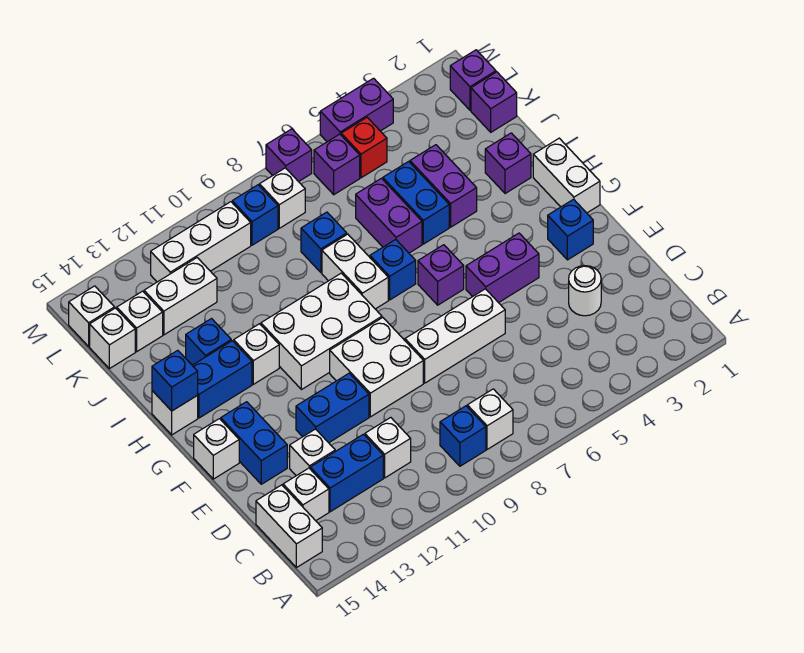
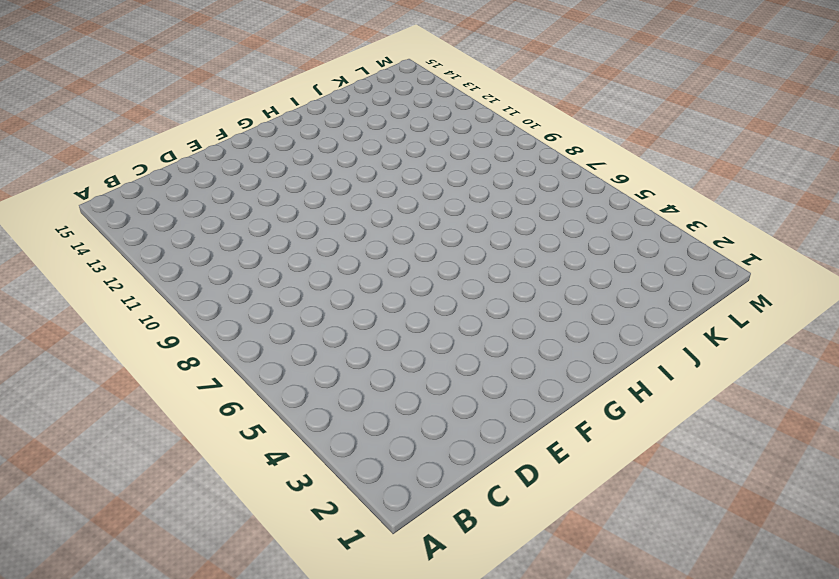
none -> white 1x1 brick [467,389,513,449]
none -> blue 1x1 brick [440,406,486,466]
none -> white 1x2 brick [256,485,322,568]
none -> white 1x1 brick [365,417,411,478]

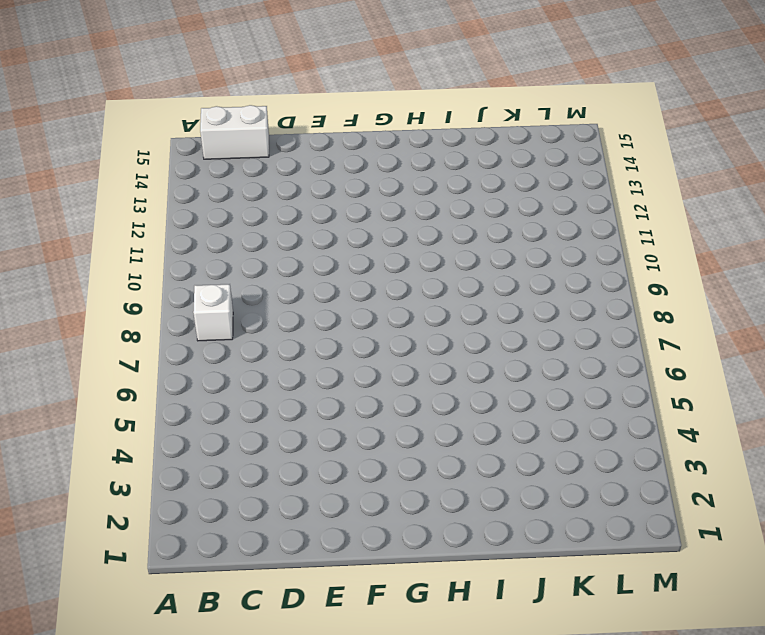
none -> blue 1x1 brick [440,406,486,466]
none -> white 1x1 brick [365,417,411,478]
none -> blue 1x2 brick [310,434,383,512]
none -> white 1x1 brick [283,468,329,521]

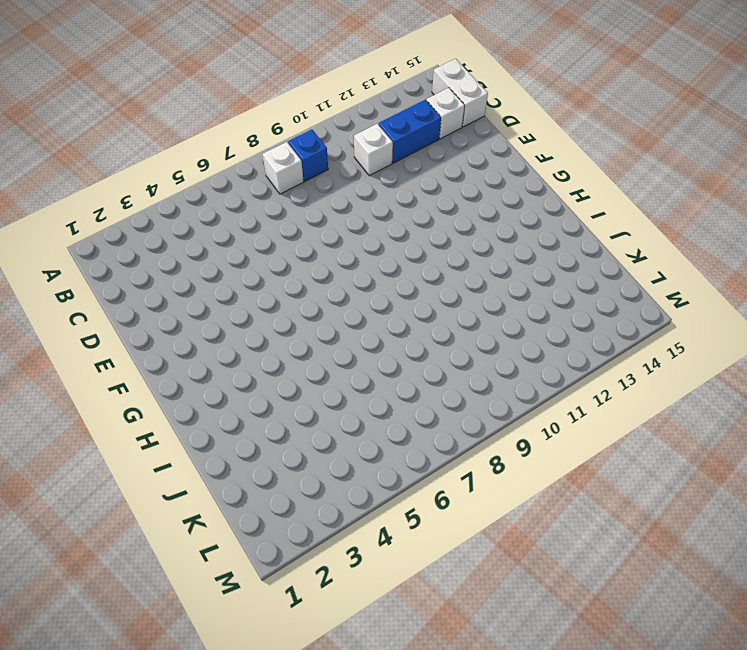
none -> white 1x1 round brick [569,266,601,316]
none -> white 1x1 brick [290,429,335,476]
none -> white 1x3 brick [405,289,505,383]
none -> white 2x2 brick [330,318,423,417]

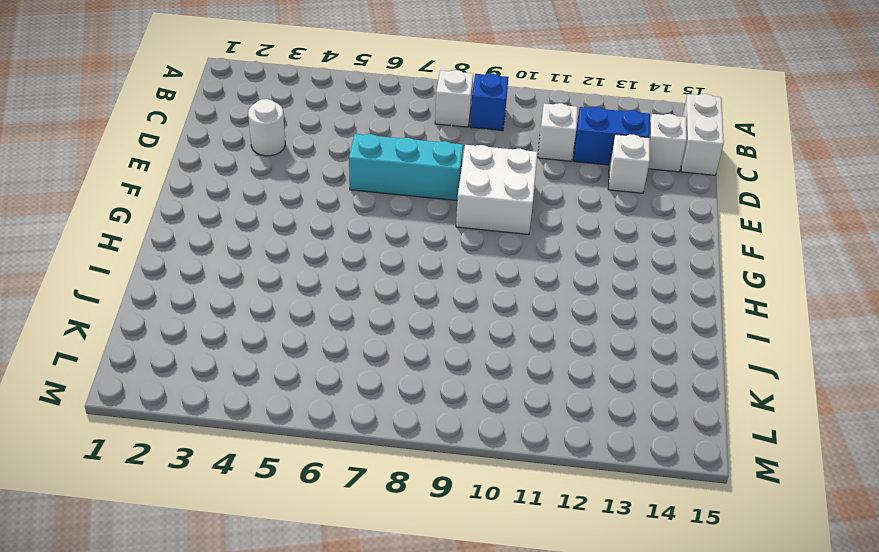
cyan 1x3 brick [349,134,463,201] -> white 1x3 brick [405,289,505,383]
none -> blue 1x2 brick [296,373,369,443]
none -> blue 1x2 brick [221,402,287,484]
none -> blue 1x1 brick [548,199,593,260]
none -> purple 1x2 brick [466,233,539,303]

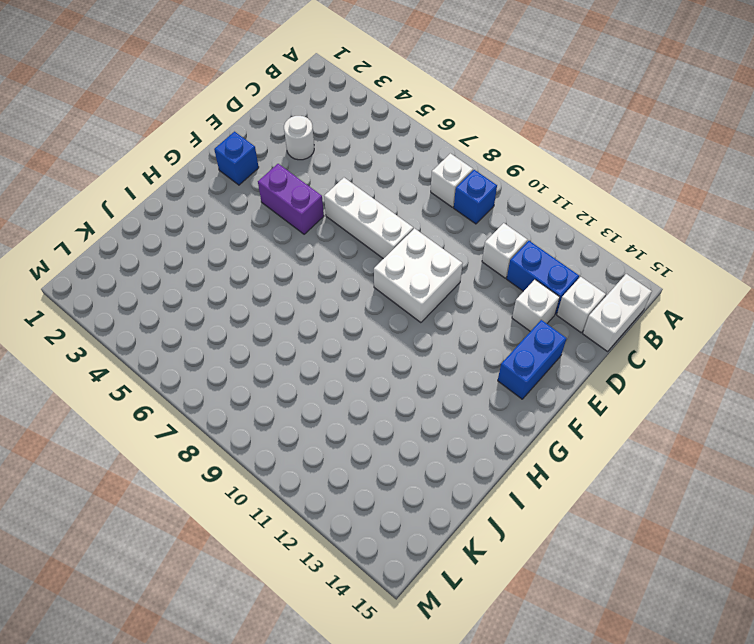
none -> blue 1x2 brick [296,373,369,443]
none -> white 1x1 brick [194,419,239,479]
none -> white 1x2 brick [533,138,600,213]
none -> purple 1x1 brick [418,245,464,305]

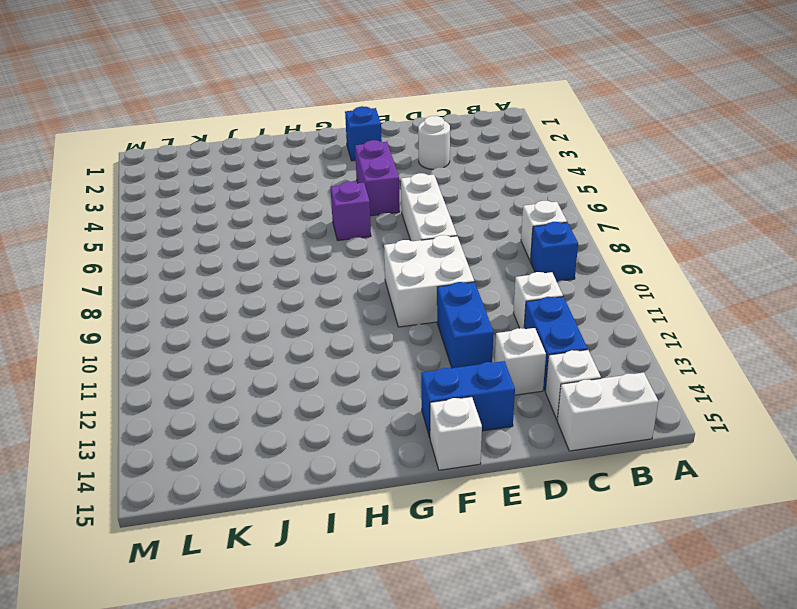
none -> white 1x2 brick [533,138,600,213]
none -> white 2x3 brick [261,273,382,390]
none -> blue 1x1 brick [370,239,416,300]
none -> white 1x2 brick [322,234,388,309]

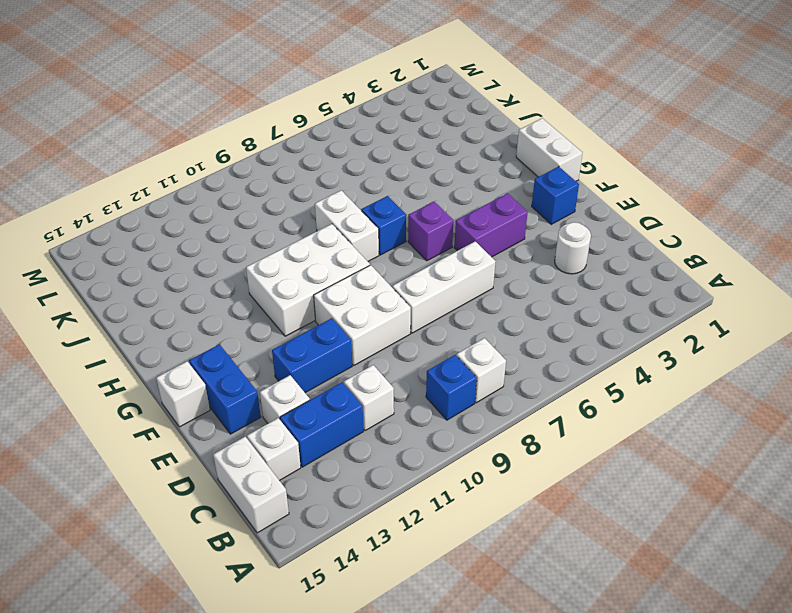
none -> white 1x1 brick [234,324,279,384]
none -> blue 1x2 brick [192,341,252,418]
none -> white 1x1 brick [152,391,198,435]
none -> purple 1x1 brick [485,133,531,194]

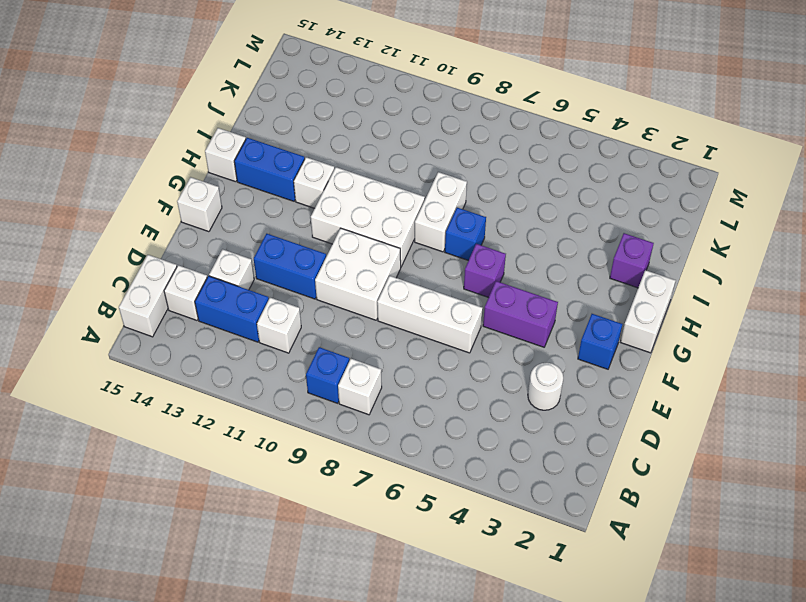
none -> blue 1x2 brick [221,402,287,484]
none -> purple 1x2 brick [410,145,477,227]
none -> blue 1x2 brick [383,161,449,244]
none -> purple 1x2 brick [356,178,422,253]

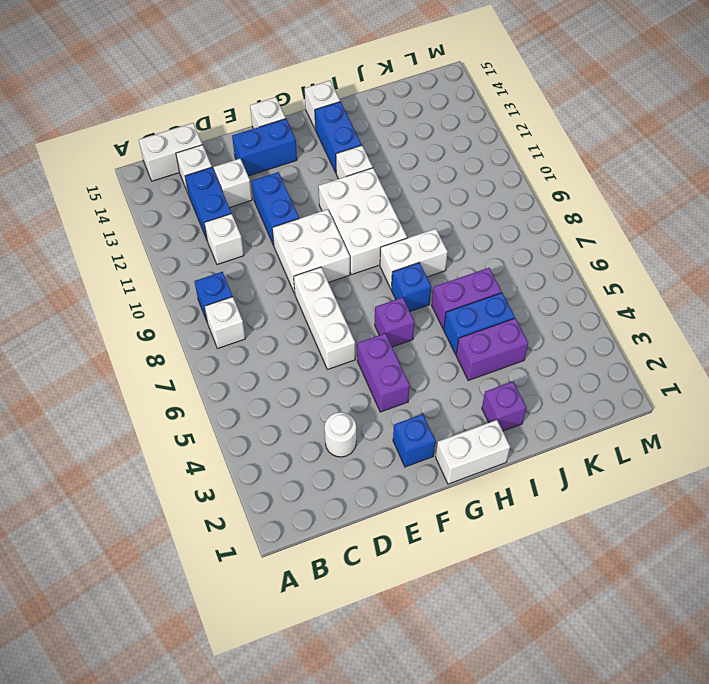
none -> blue 1x1 brick [186,319,231,365]
none -> blue 1x1 brick [301,212,347,272]
none -> purple 1x1 brick [471,72,517,132]
none -> white 1x2 brick [144,258,217,335]

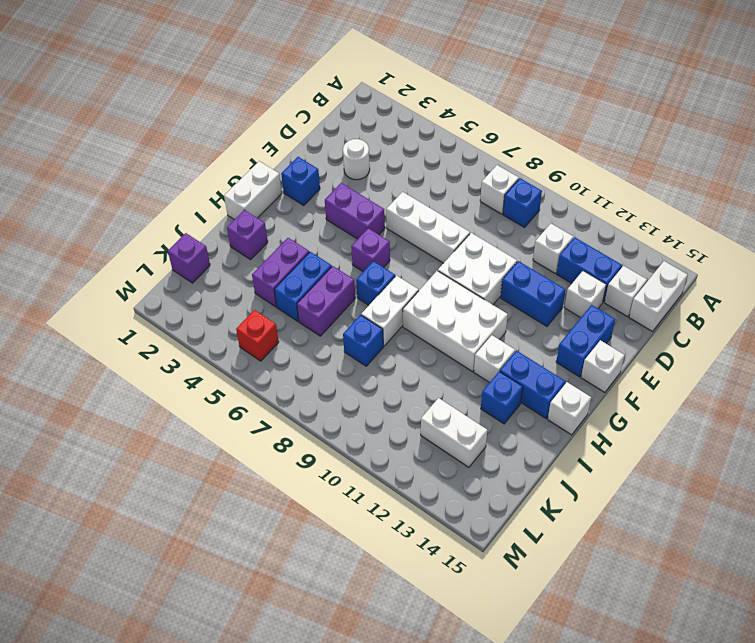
none -> white 1x1 brick [117,291,163,352]
none -> white 1x1 brick [90,308,135,369]
none -> purple 1x1 brick [450,50,496,110]
none -> purple 1x1 brick [314,134,360,195]

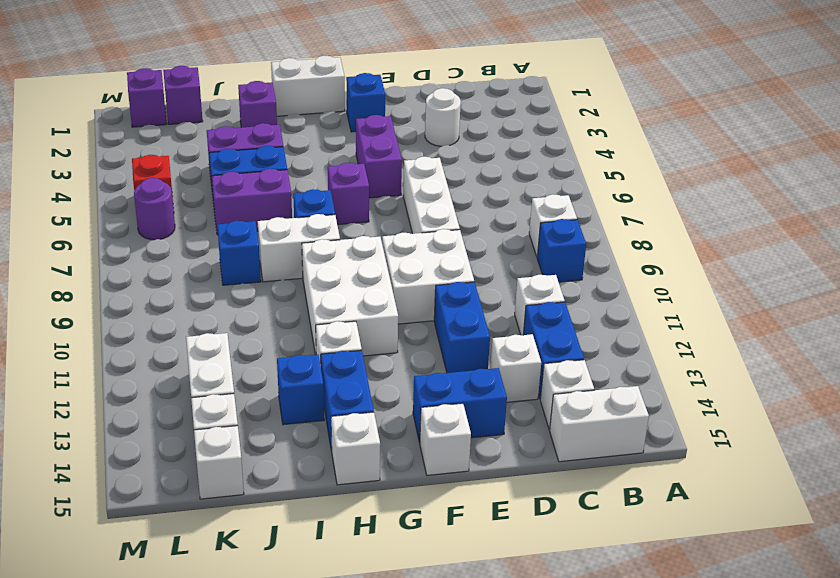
purple 1x1 round brick [134,178,175,240] -> purple 1x1 brick [314,134,360,195]
none -> white 1x1 brick [259,168,305,228]
none -> blue 1x1 brick [232,185,278,245]
none -> white 1x3 brick [151,202,251,282]
none -> white 1x1 brick [69,286,115,346]

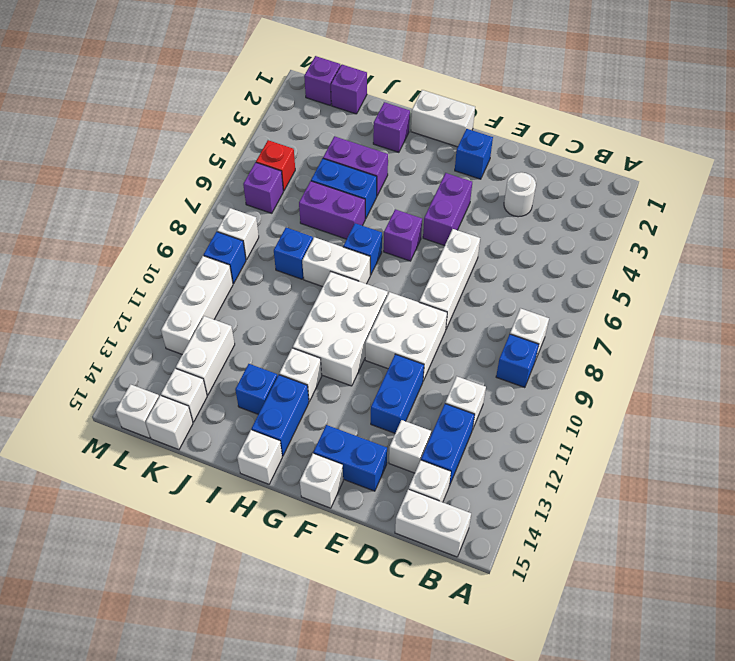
none -> purple 1x2 brick [320,78,393,142]
none -> purple 1x1 brick [266,129,312,182]
none -> blue 1x1 brick [152,350,198,411]

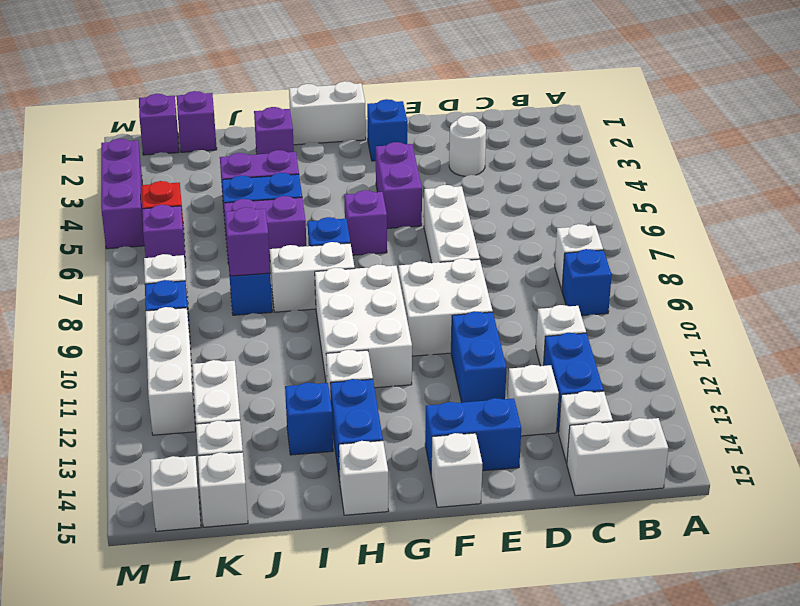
purple 1x1 brick [225,207,270,276] -> purple 1x1 brick moved to [266,129,312,182]
purple 1x3 brick [101,139,144,249] -> purple 1x2 brick [320,78,393,142]
none -> blue 1x1 brick [152,350,198,411]

